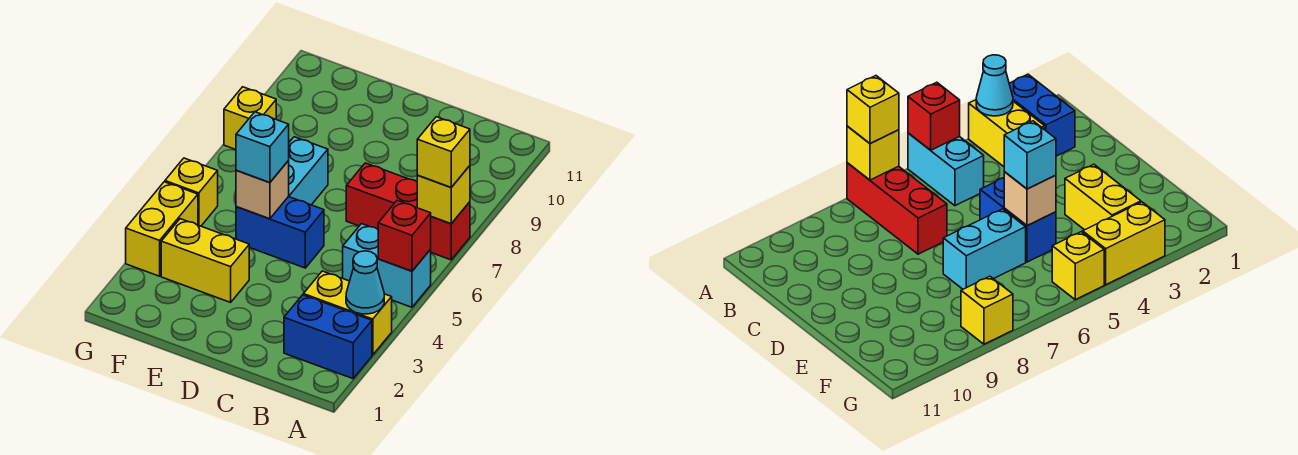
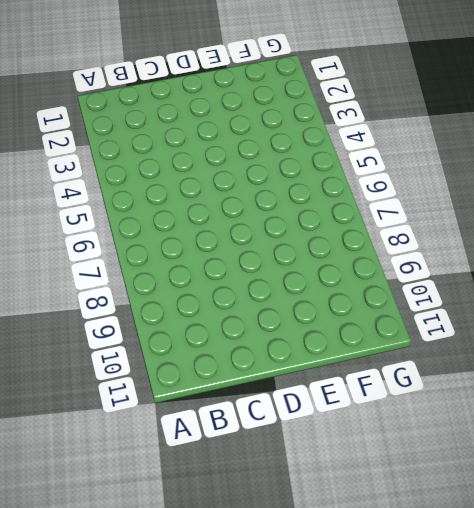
none -> blue 1x2 brick [284,295,372,379]
none -> yellow 1x2 brick [303,271,392,355]
none -> cyan 1x2 brick [343,224,431,307]

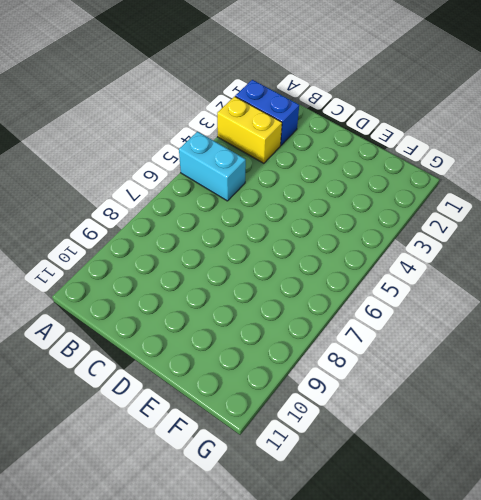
none -> red 1x3 brick [346,163,470,260]
none -> blue 1x2 brick [236,197,324,268]
none -> yellow 1x2 brick [161,219,249,302]

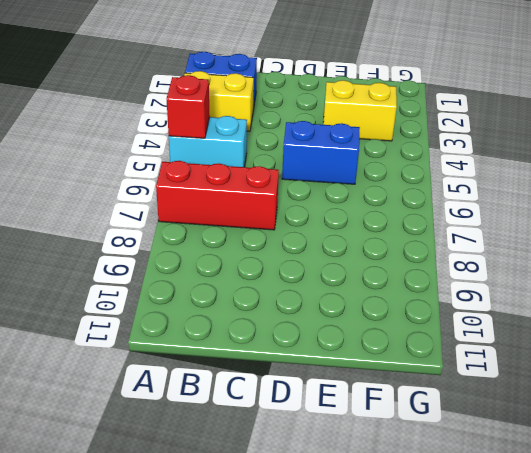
none -> cyan 1x2 brick [288,137,328,205]
none -> yellow 1x2 brick [126,182,198,276]
none -> yellow 1x1 brick [165,158,218,226]

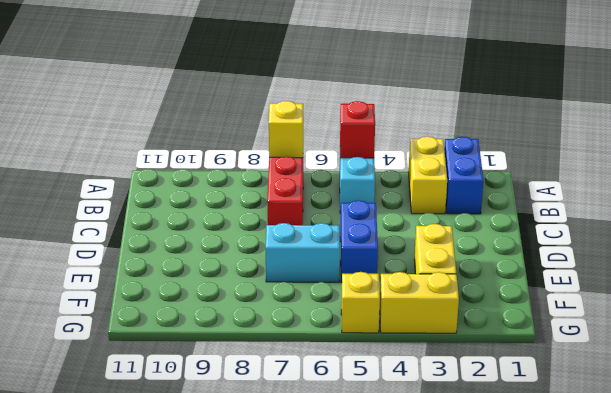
none -> yellow 1x1 brick [224,87,276,149]
none -> cyan 1x1 cone [346,251,384,314]
none -> tan 1x1 brick [236,161,289,219]

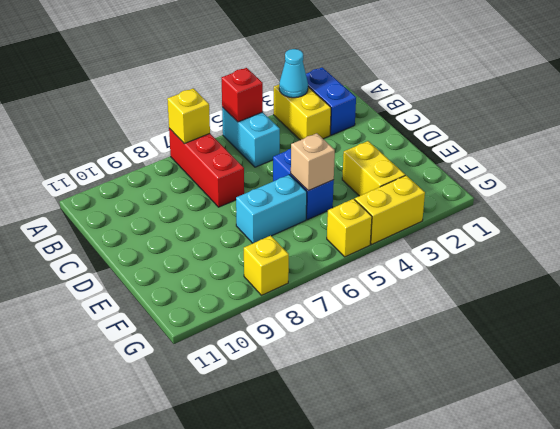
none -> yellow 1x1 brick [417,117,470,187]
none -> cyan 1x1 brick [236,112,289,182]

